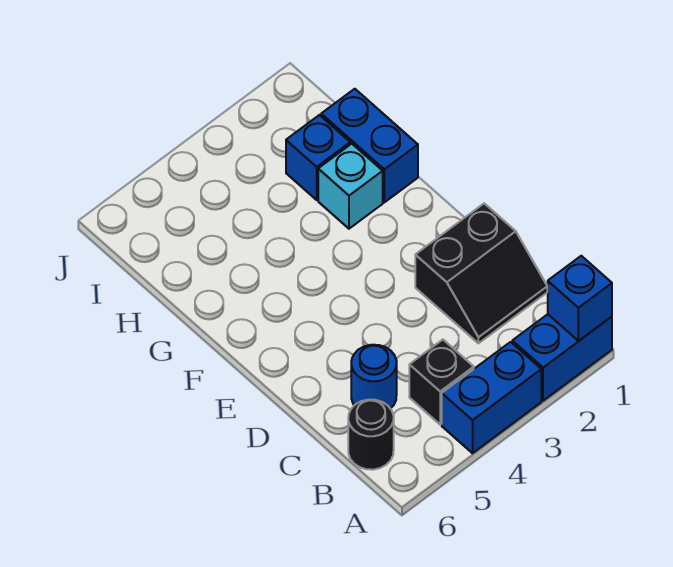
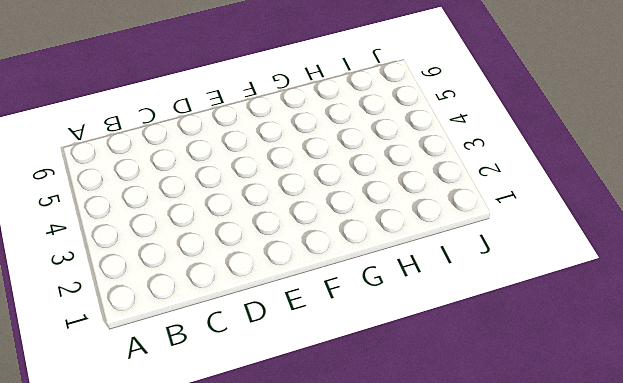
none -> blue 1x2 brick [512,314,612,401]
none -> blue 1x2 brick [442,342,541,453]

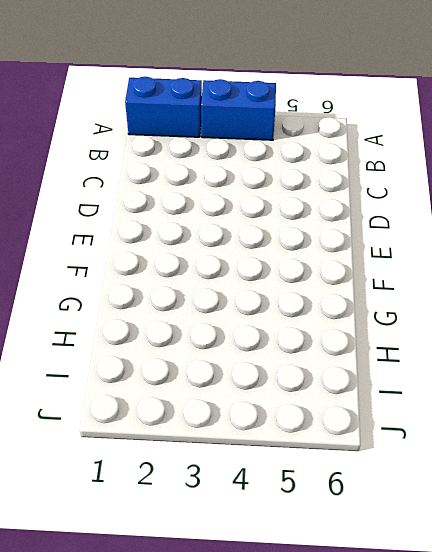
none -> black 1x1 brick [409,340,474,424]
none -> black 1x1 round brick [348,400,394,470]

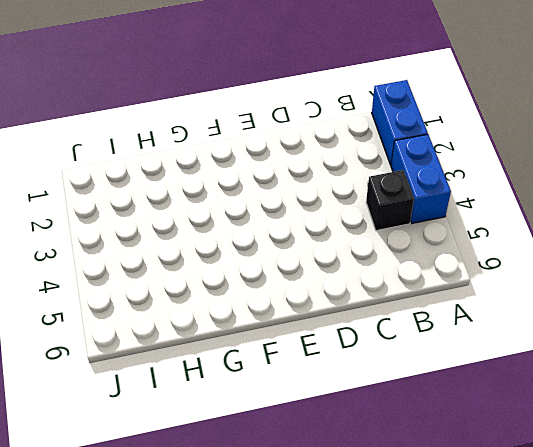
none -> black 1x1 round brick [348,400,394,470]
none -> black 2x2 slope [415,203,547,343]

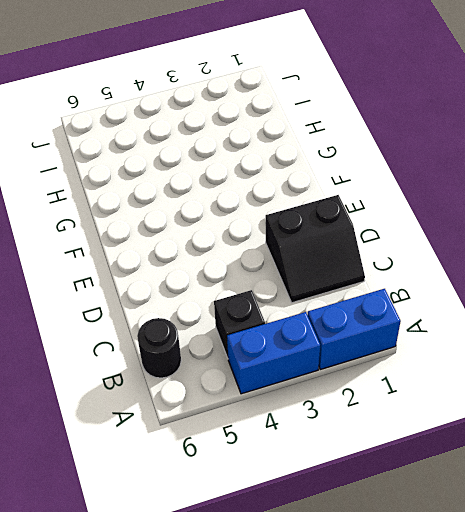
none -> blue 1x1 round brick [351,345,397,409]
none -> blue 1x2 brick [321,89,418,202]

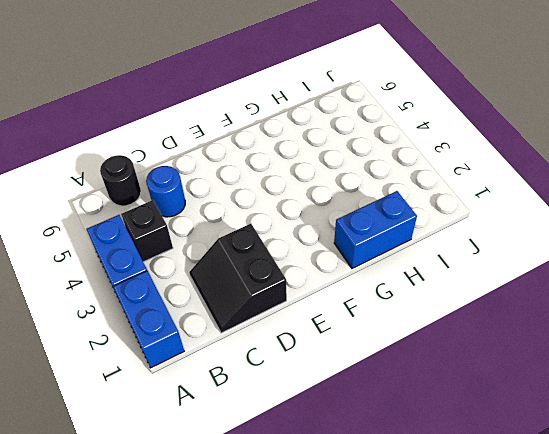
none -> cyan 1x1 brick [318,144,383,229]
none -> blue 1x1 brick [286,115,350,200]

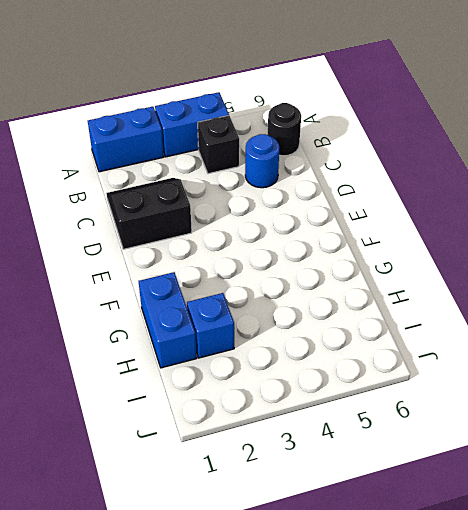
none -> cyan 1x1 brick [318,144,383,229]
none -> blue 1x1 brick [548,256,612,341]

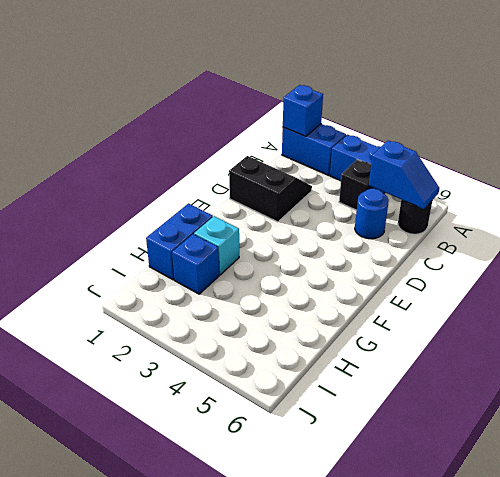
blue 1x2 slope [369,140,439,209] -> none

